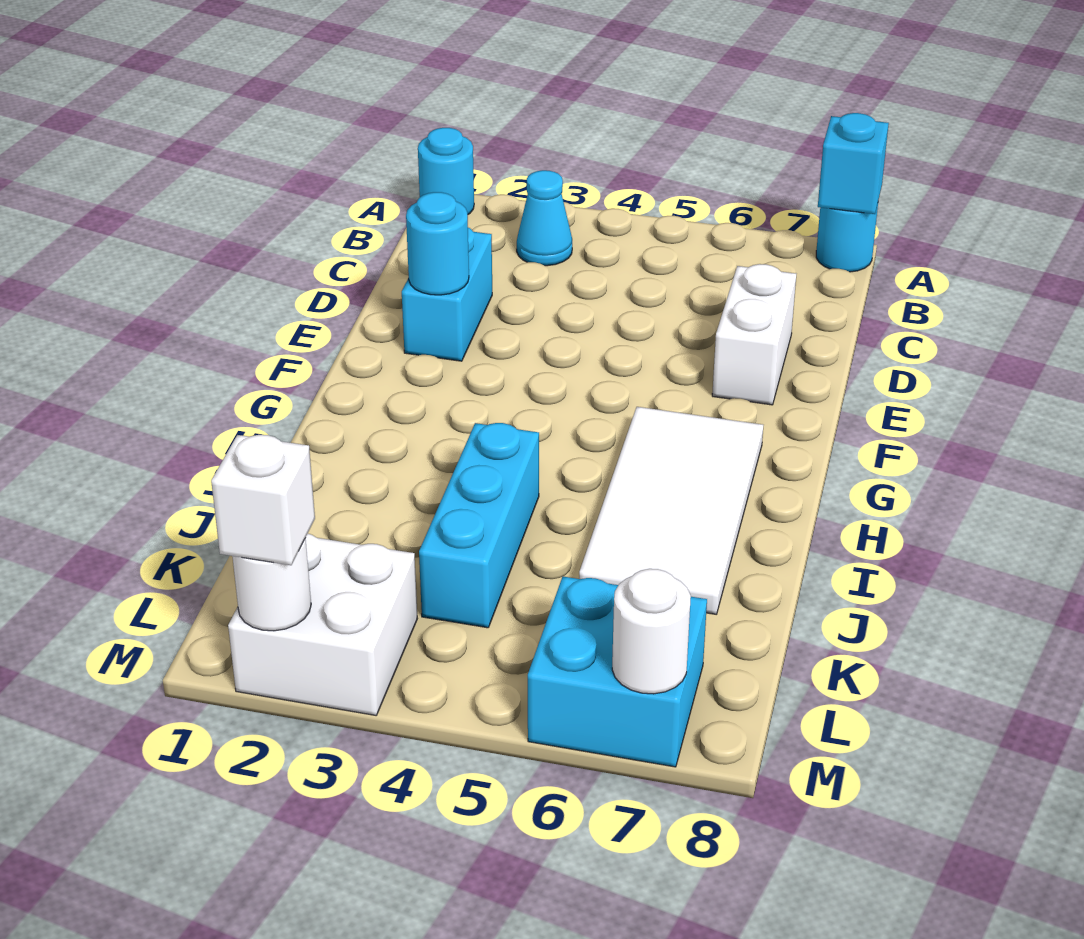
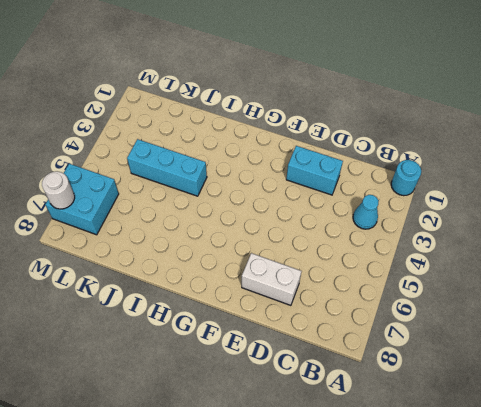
none -> cyan 1x1 round brick [816,204,878,272]
none -> white 2x4 tile [579,407,763,614]
none -> white 2x2 brick [228,534,417,715]

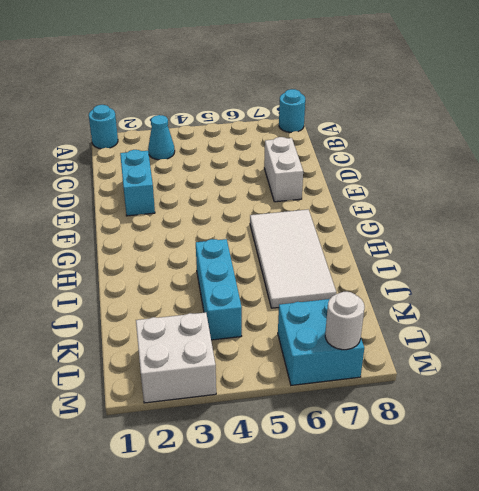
none -> cyan 1x1 brick [818,113,889,214]
none -> cyan 1x1 round brick [406,192,469,295]
none -> white 1x1 round brick [232,538,311,631]

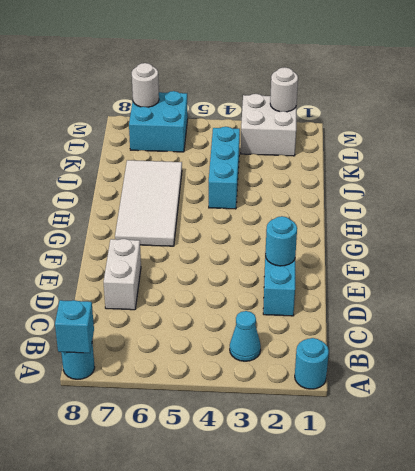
none -> white 1x1 brick [211,435,315,565]

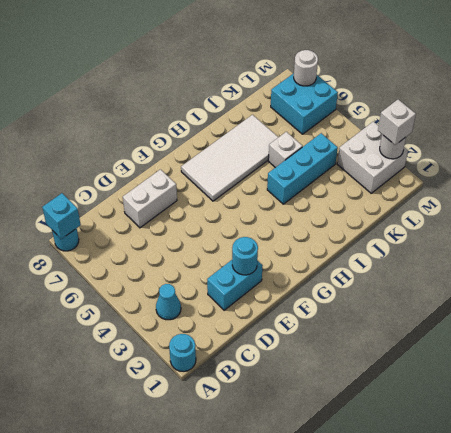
white 1x1 brick [268,132,303,168] -> none

